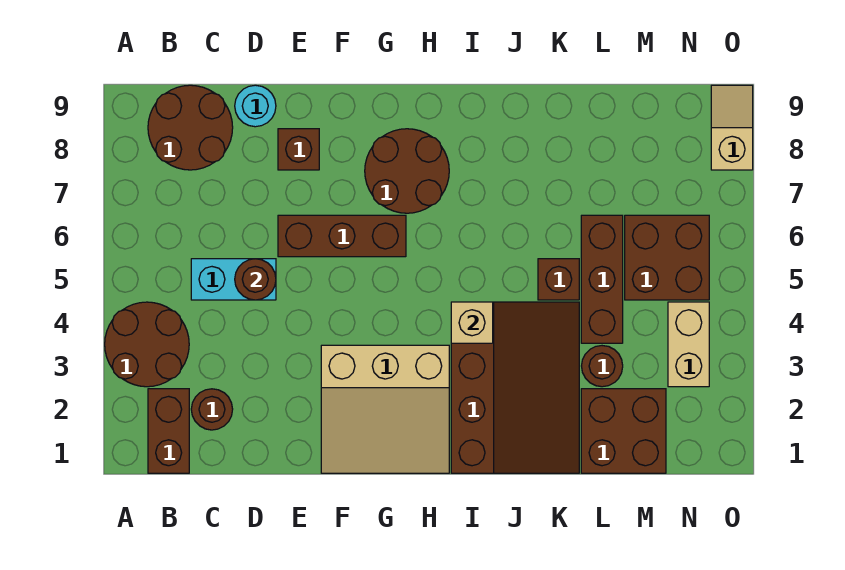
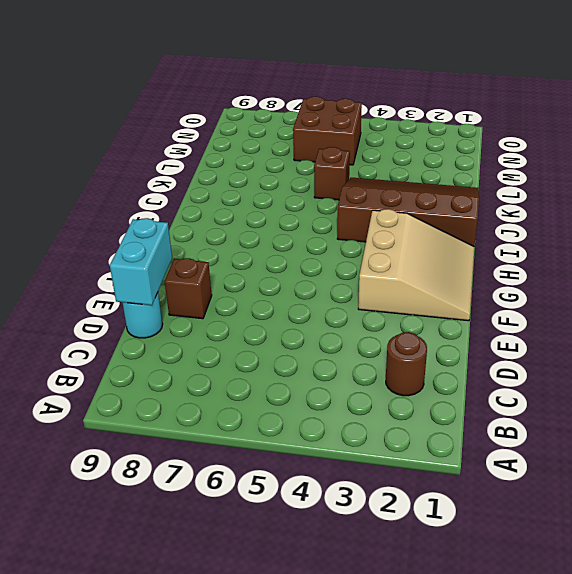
cyan 1x2 brick [110,218,172,305] -> cyan 1x2 brick moved to [191,259,276,300]
none -> brown 2x2 round brick [105,302,189,387]
none -> brown 1x2 brick [148,389,189,473]
none -> brown 2x2 round brick [148,85,233,170]

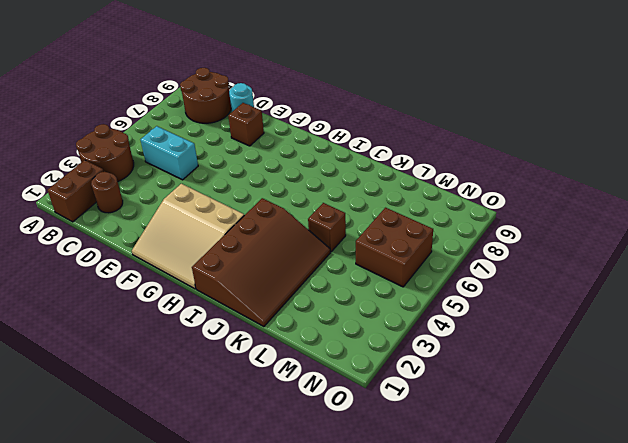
none -> brown 1x3 brick [278,215,406,257]
none -> brown 2x2 round brick [365,129,449,213]
none -> brown 2x2 brick [581,389,666,473]

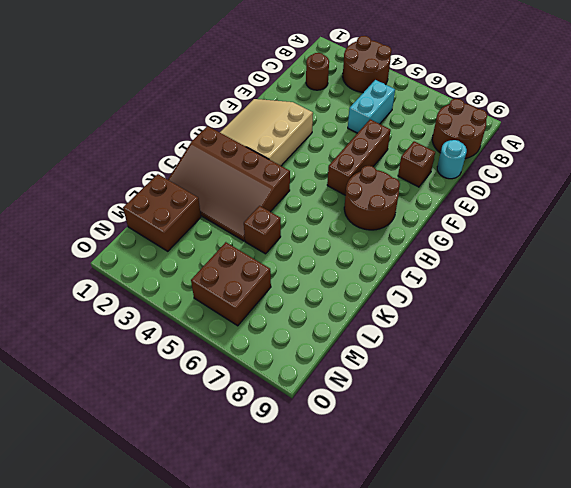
none -> brown 1x2 brick [148,389,189,473]
none -> brown 1x1 round brick [582,346,623,387]
none -> brown 1x3 brick [581,215,623,343]

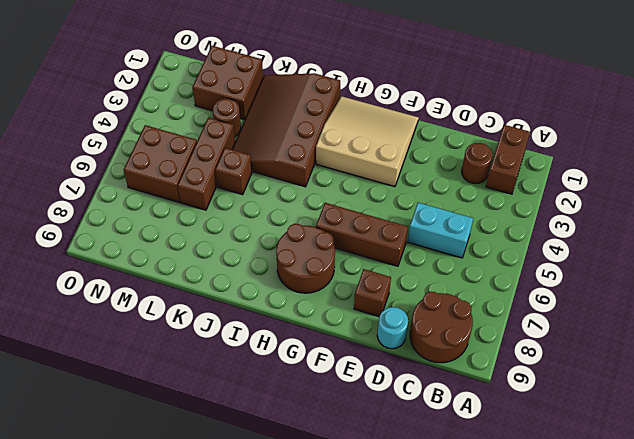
none -> brown 2x2 round brick [105,302,189,387]
none -> tan 1x2 brick [668,302,709,387]
none -> tan 1x2 slope [711,85,753,170]

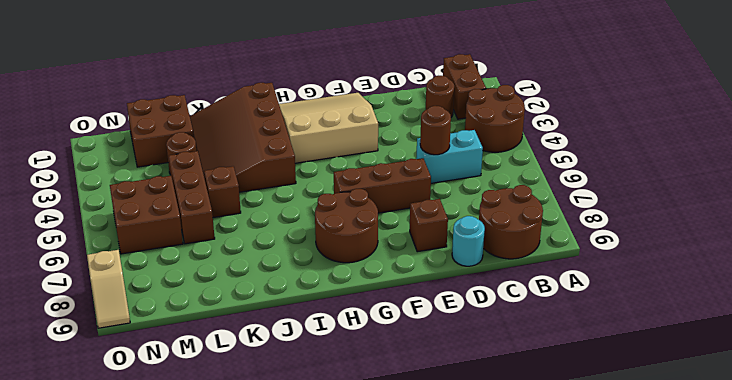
none -> tan 1x2 brick [668,302,709,387]
none -> tan 1x1 brick [451,302,493,343]

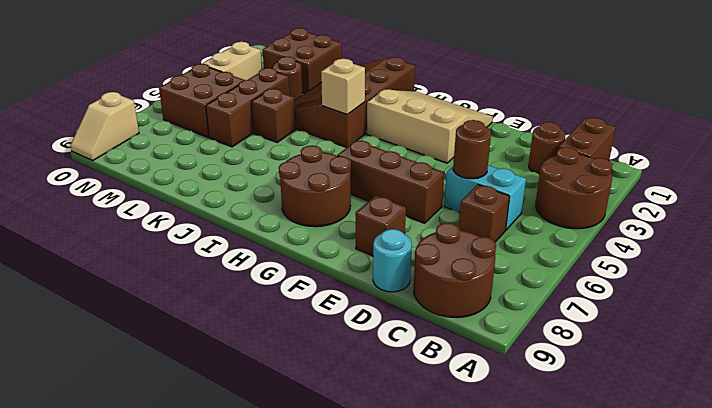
brown 1x1 brick [459,185,509,242] -> none

